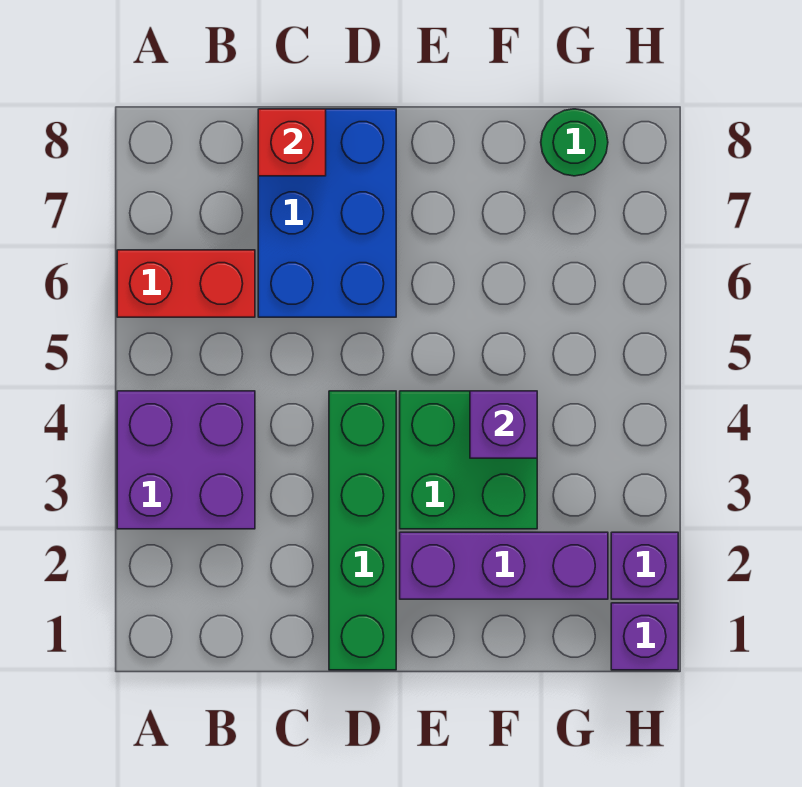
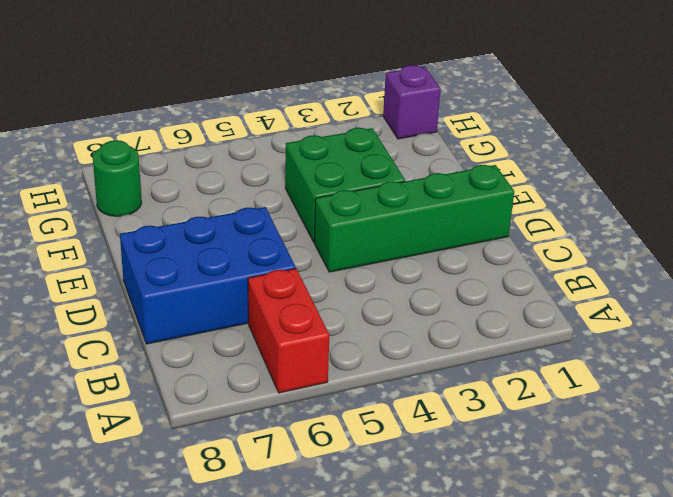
none -> purple 2x2 brick [117,391,255,529]
none -> purple 1x3 brick [400,532,608,599]

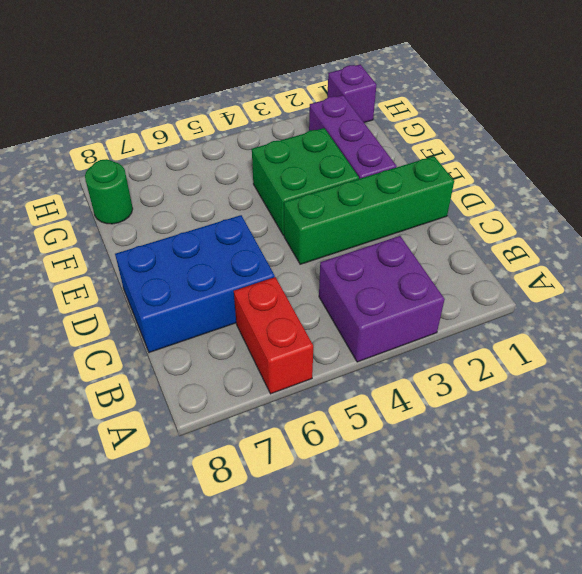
none -> purple 1x1 brick [611,532,678,599]
none -> red 1x1 brick [258,109,326,176]

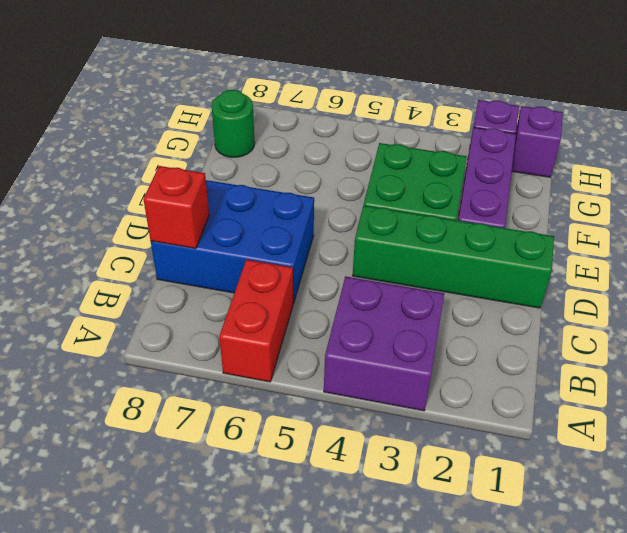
none -> purple 1x1 brick [470,391,537,458]

